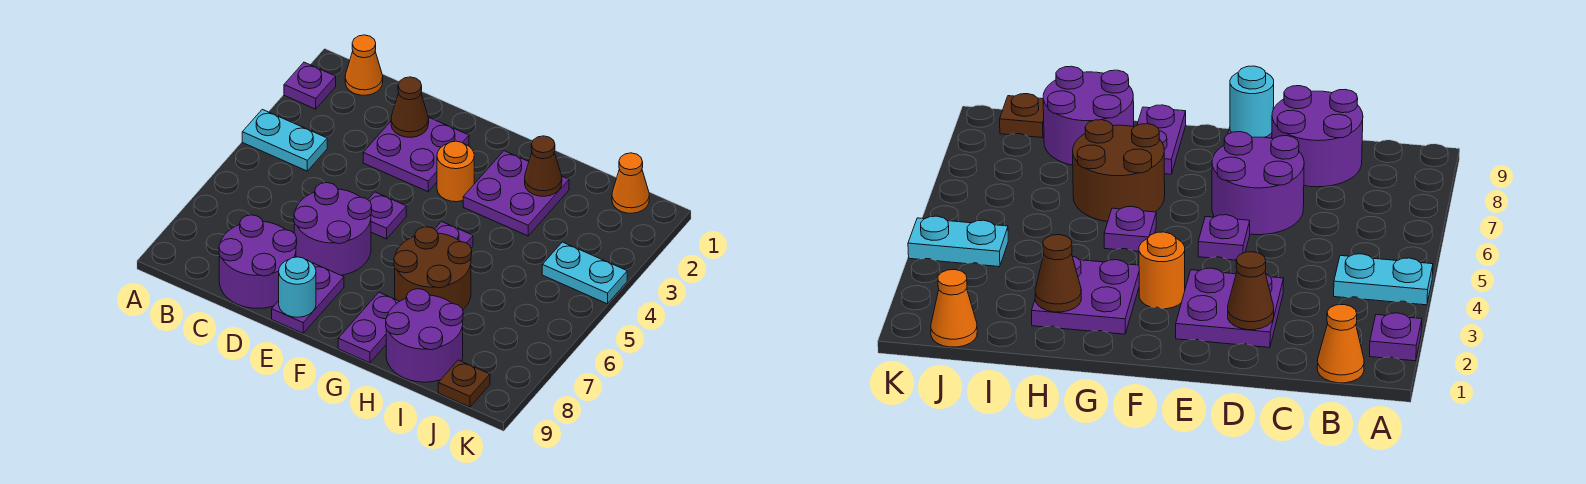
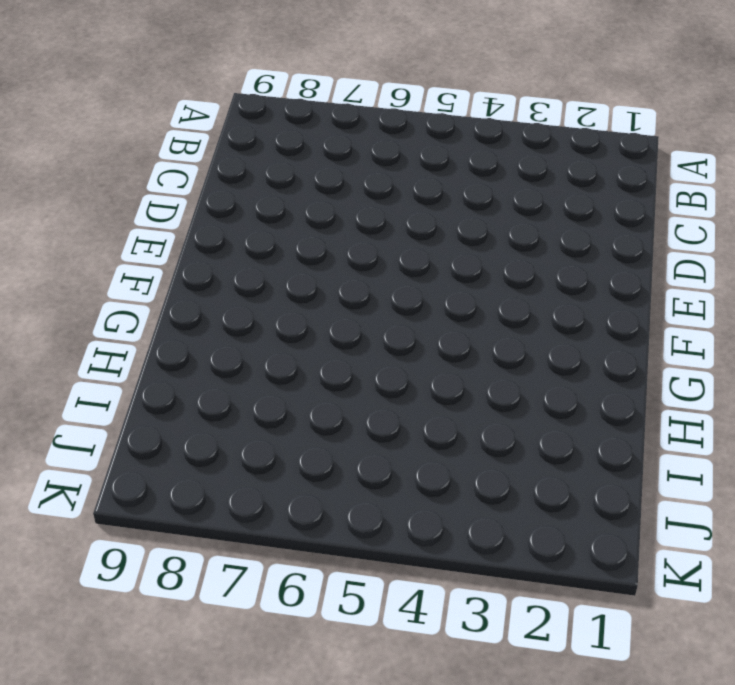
none -> purple 1x1 plate [284,62,336,109]
none -> cyan 1x2 plate [242,109,327,171]
none -> orange 1x1 cone [345,35,383,95]

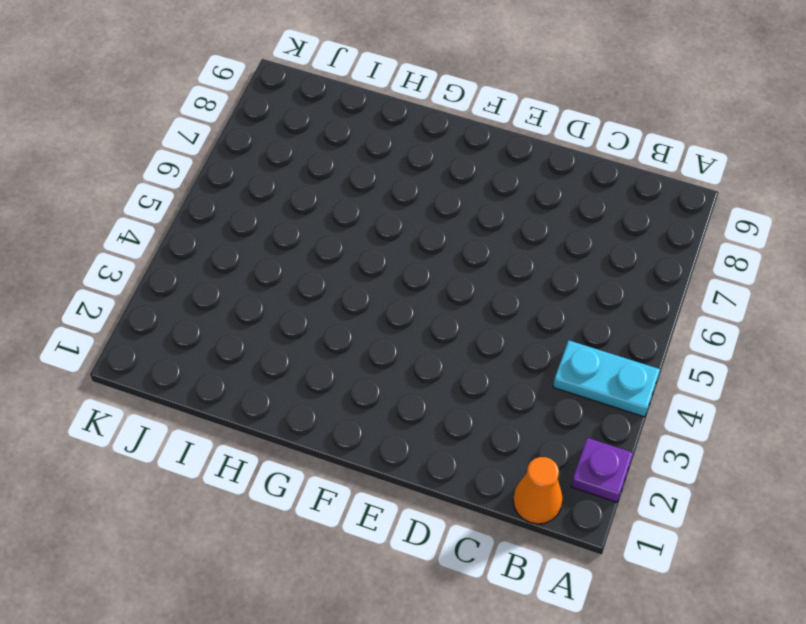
none -> purple 2x2 round brick [219,215,297,308]
none -> purple 2x2 plate [363,117,469,192]
none -> purple 2x2 round brick [294,183,372,275]

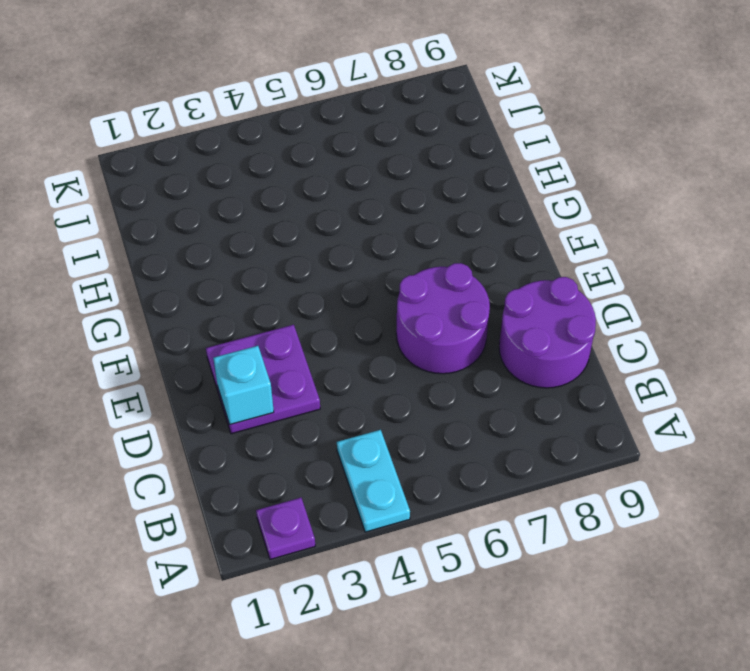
cyan 1x1 brick [213,346,274,425] -> brown 1x1 cone [391,77,429,137]
none -> orange 1x1 cone [345,35,383,95]
none -> purple 1x1 plate [368,192,406,239]
none -> purple 1x2 plate [272,263,344,333]

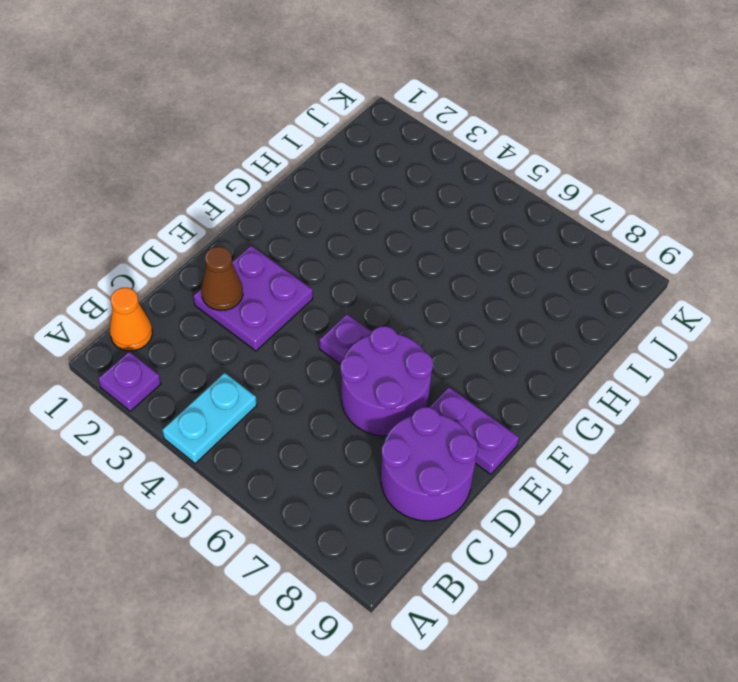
none -> orange 1x1 round brick [437,141,474,202]
none -> purple 2x2 plate [463,151,569,236]
none -> purple 1x1 plate [435,222,473,248]

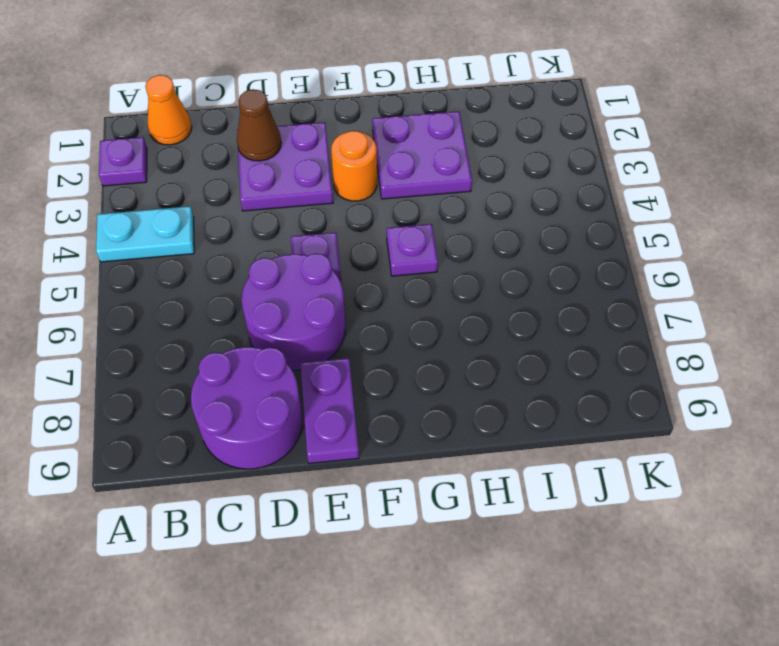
none -> brown 2x2 round brick [394,227,472,309]
none -> purple 1x2 plate [338,292,399,363]
none -> purple 2x2 round brick [386,289,463,382]

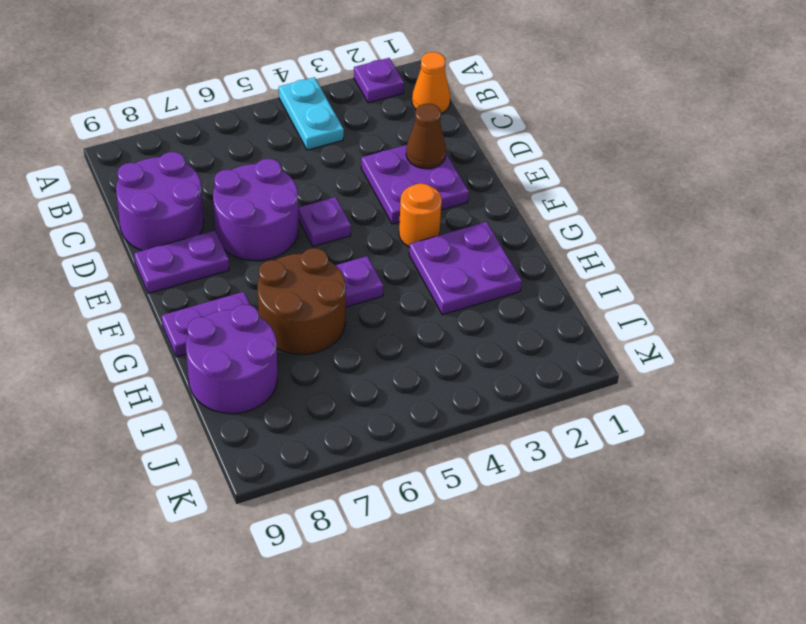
none -> orange 1x1 cone [612,153,649,213]
none -> cyan 1x2 plate [542,242,627,304]
none -> brown 1x1 plate [438,360,490,407]

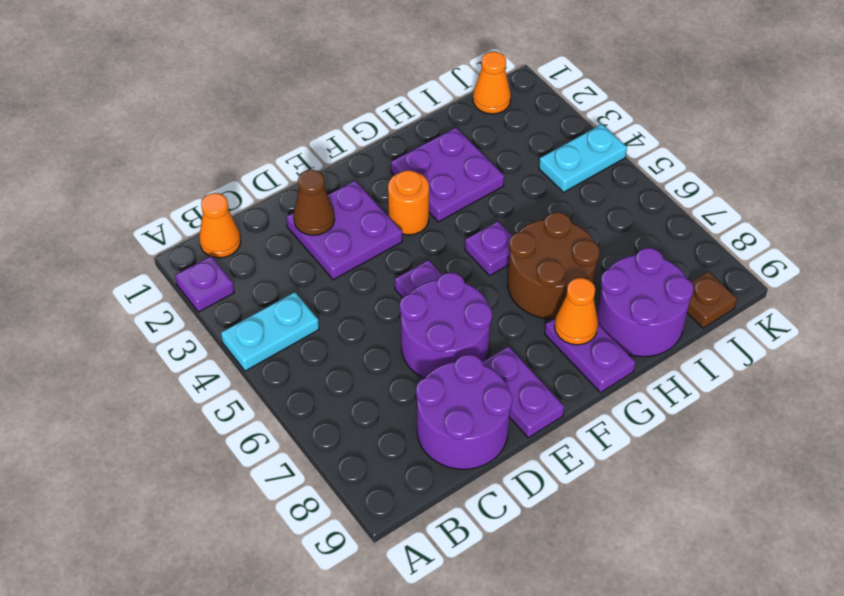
orange 1x1 cone [555,278,598,345] -> none
none -> cyan 1x1 round brick [279,257,316,317]
none -> brown 1x1 cone [525,136,562,196]

